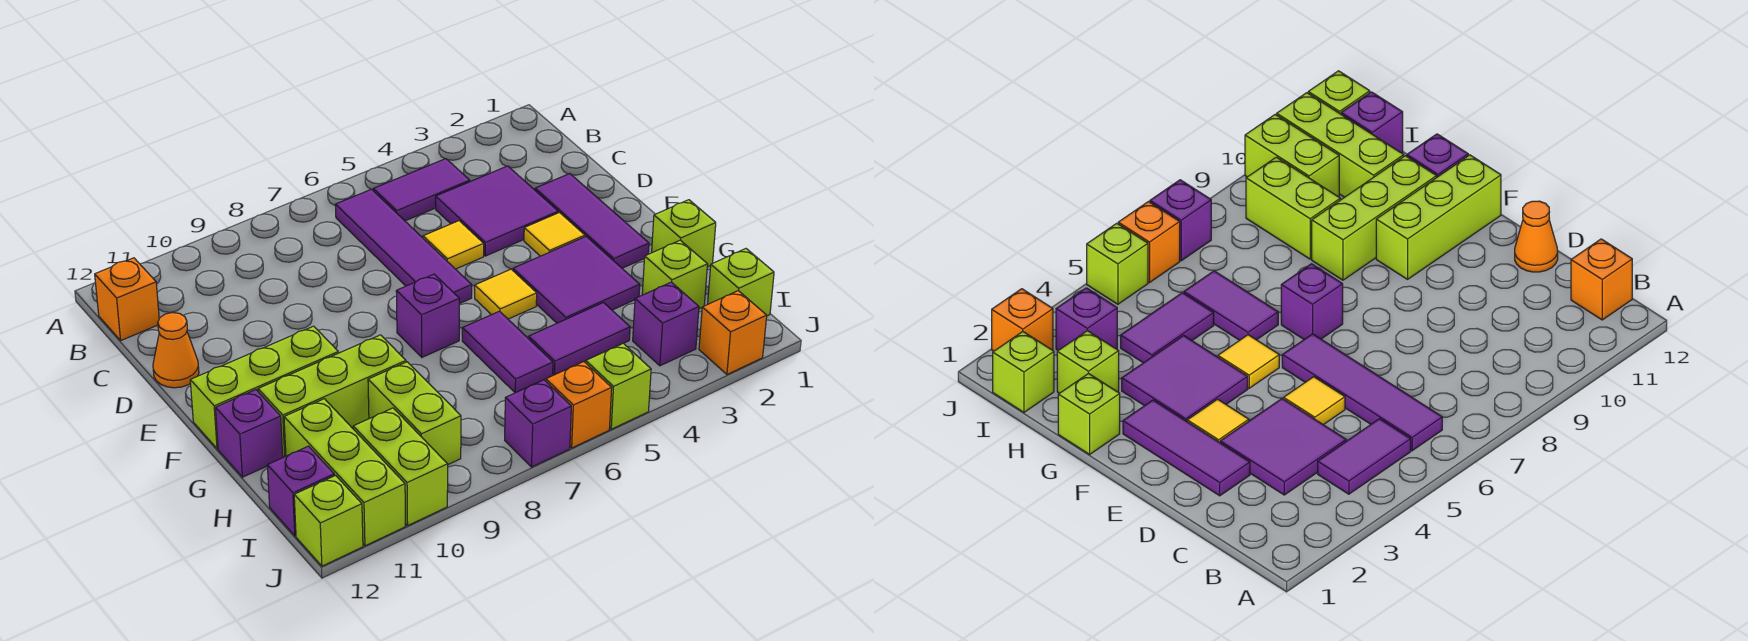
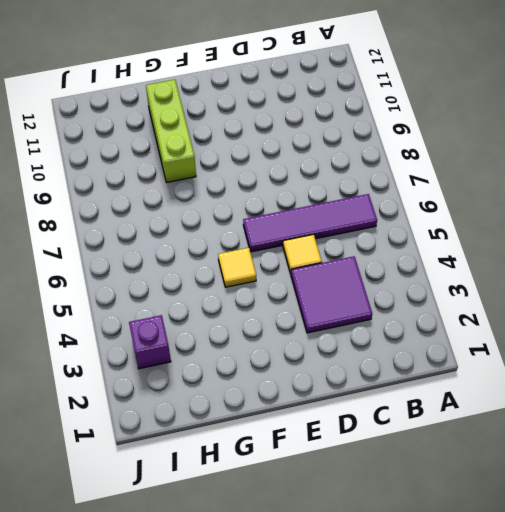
none -> purple 1x2 tile [373,159,470,221]
none -> orange 1x1 brick [95,258,159,340]
none -> purple 1x3 tile [535,174,649,268]

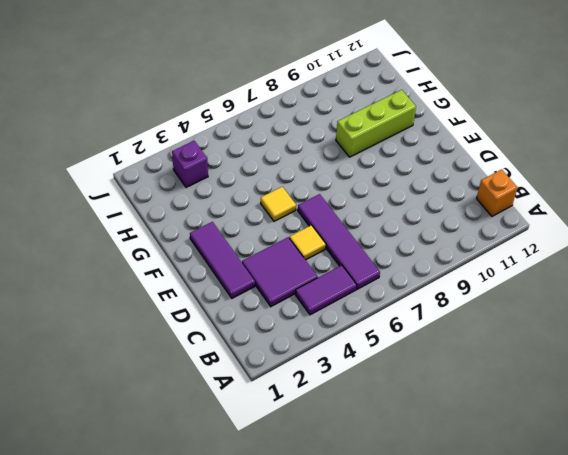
none -> orange 1x1 cone [153,313,199,388]
none -> yellow 1x1 tile [524,213,585,256]
none -> purple 2x2 tile [513,237,640,323]

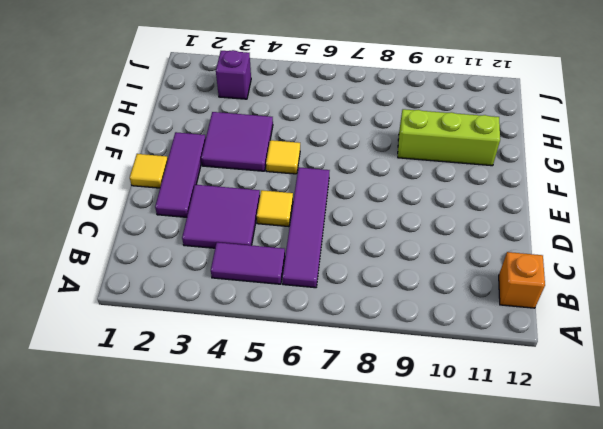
yellow 1x1 tile [130,154,168,188] -> yellow 1x1 tile moved to [524,213,585,256]
none -> orange 1x1 cone [153,313,199,388]
none -> purple 1x1 brick [396,274,459,357]
none -> lime 1x3 brick [190,326,338,449]

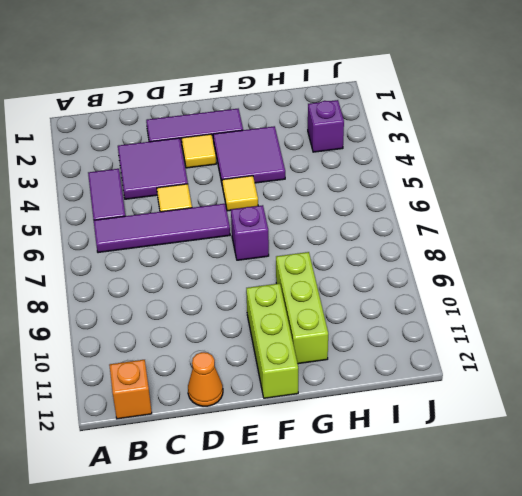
none -> lime 1x1 brick [652,200,716,267]
none -> purple 1x2 tile [462,311,553,393]
none -> purple 1x1 brick [215,390,283,477]

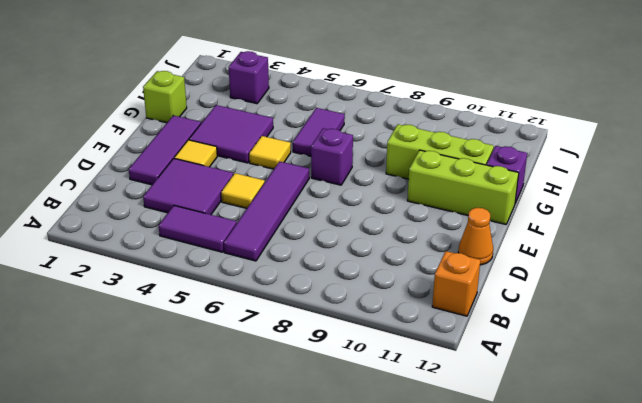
none -> lime 1x1 brick [642,240,708,308]
none -> purple 1x2 tile [529,303,630,375]
none -> lime 1x2 brick [368,362,461,464]

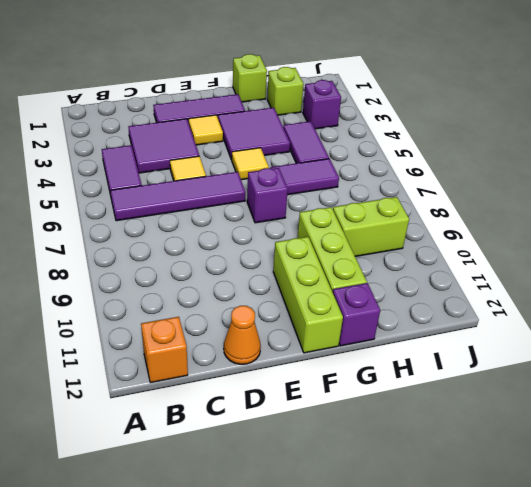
none -> lime 1x3 brick [284,399,406,546]
none -> lime 1x1 brick [708,249,774,316]
none -> lime 1x2 brick [353,408,448,525]

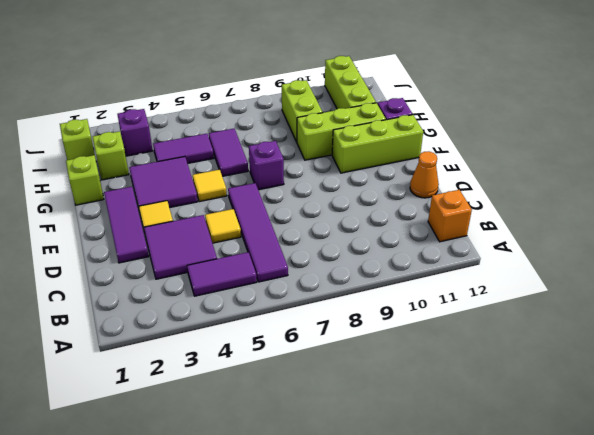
none -> lime 1x2 brick [353,408,448,525]
none -> purple 1x1 brick [267,446,334,536]
none -> orange 1x1 brick [699,291,767,374]

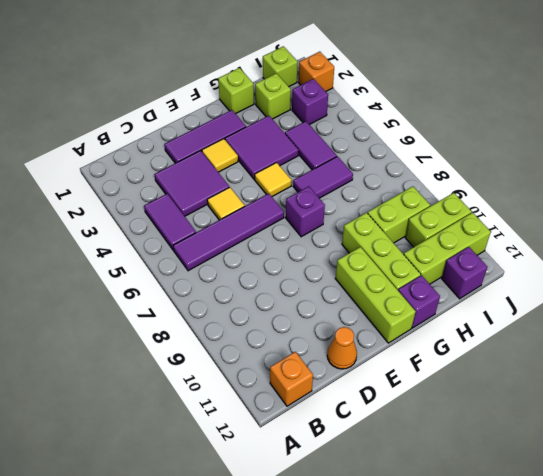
none -> lime 1x1 brick [586,343,651,429]
none -> orange 1x1 brick [546,362,612,448]
none -> purple 1x1 brick [505,380,571,467]

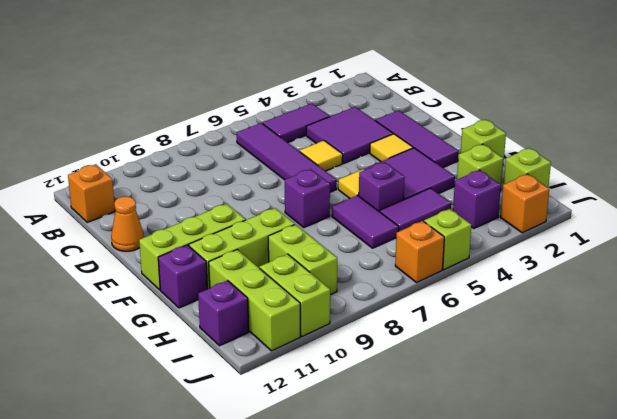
purple 1x1 brick [359,162,405,212] -> purple 1x1 brick moved to [505,380,571,467]
none -> lime 1x1 brick [294,476,363,566]

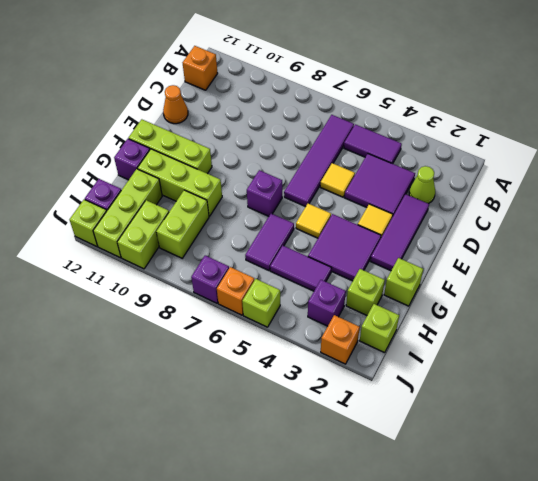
lime 1x1 cone [409,166,435,204] -> none

